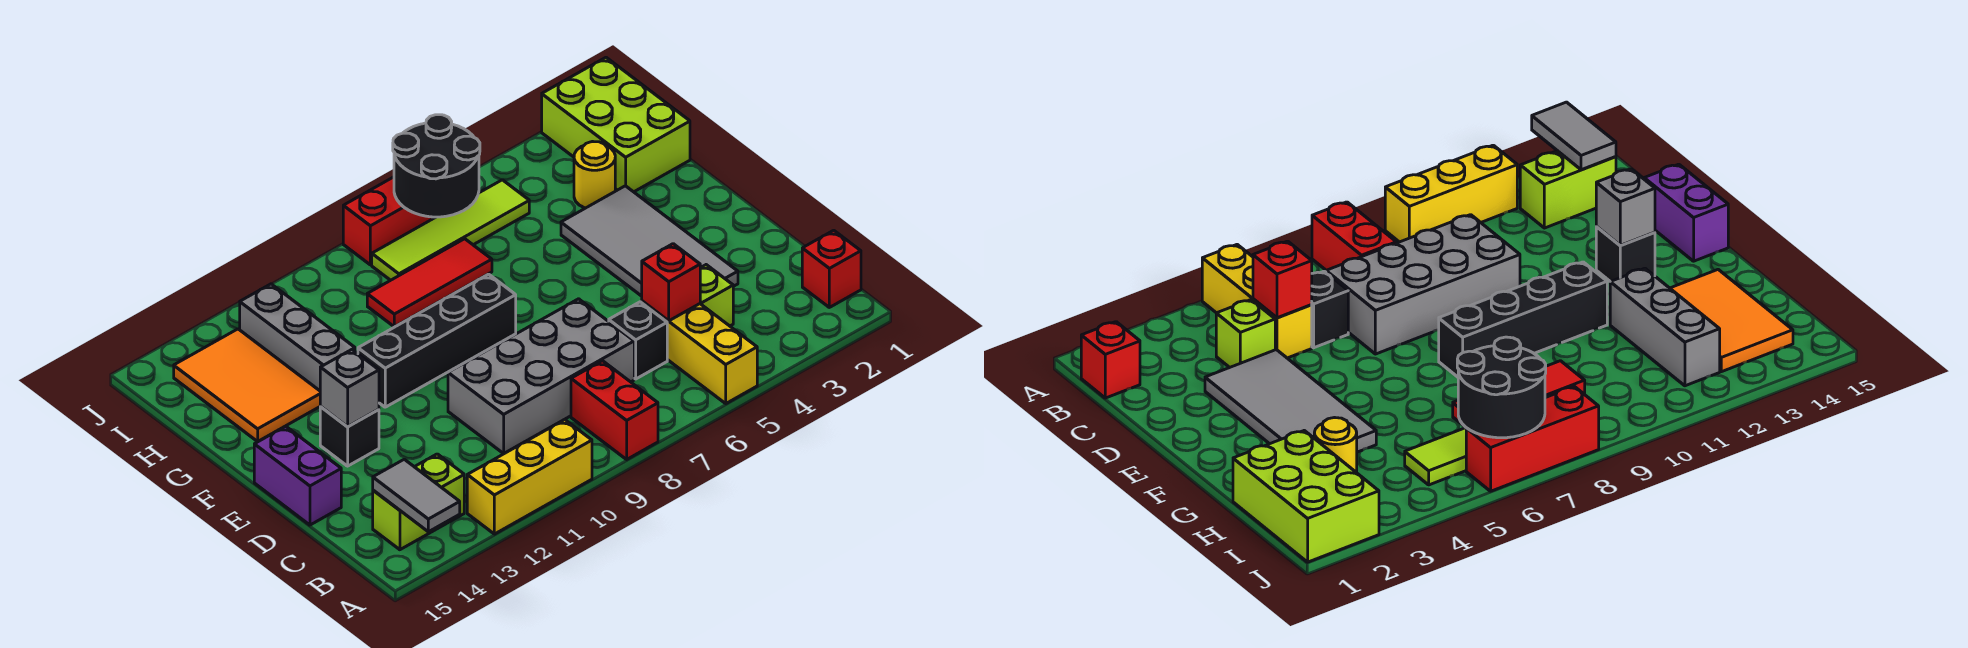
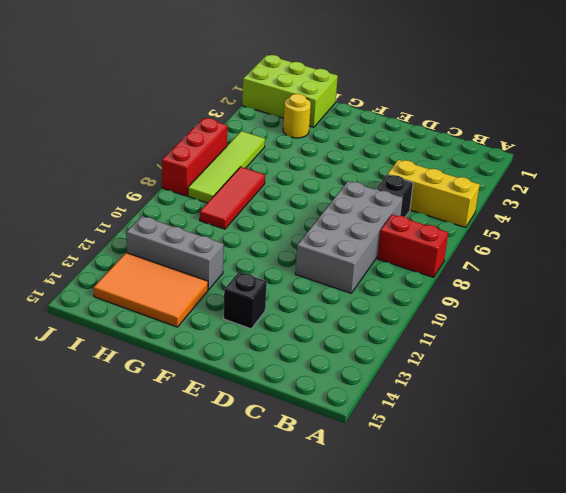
none -> yellow 1x3 brick [467,420,592,534]
none -> red 1x1 brick [802,230,861,307]
none -> lime 1x2 brick [373,454,464,550]

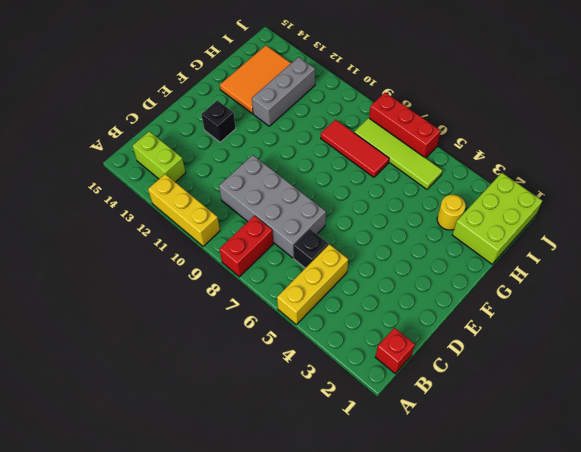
none -> lime 1x1 brick [700,265,733,326]
none -> grey 2x4 tile [561,186,738,296]
none -> purple 1x2 brick [254,426,341,525]

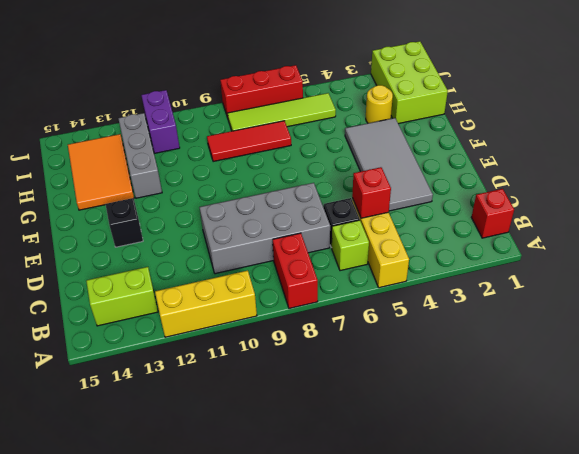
lime 1x1 brick [331,220,369,271] -> lime 1x1 brick moved to [700,265,733,326]
purple 1x2 brick [141,90,180,153] -> purple 1x2 brick moved to [254,426,341,525]
none -> black 1x4 brick [358,274,516,407]
none -> grey 1x2 tile [373,459,460,532]
none -> grey 1x1 brick [320,350,379,427]

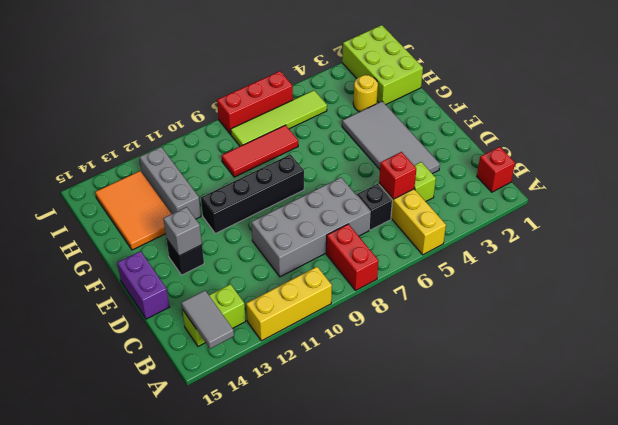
none -> black 2x2 round brick [393,115,480,217]

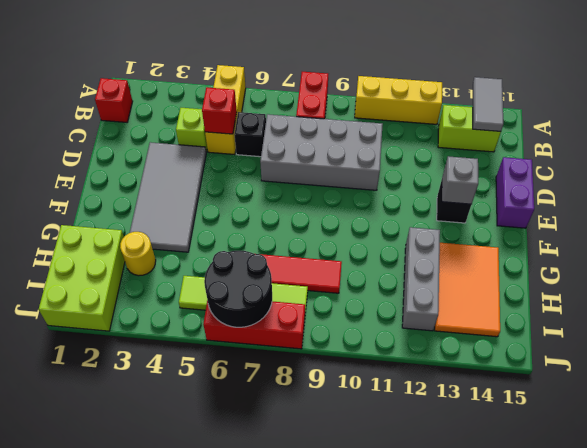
none -> black 1x4 brick [358,274,516,407]

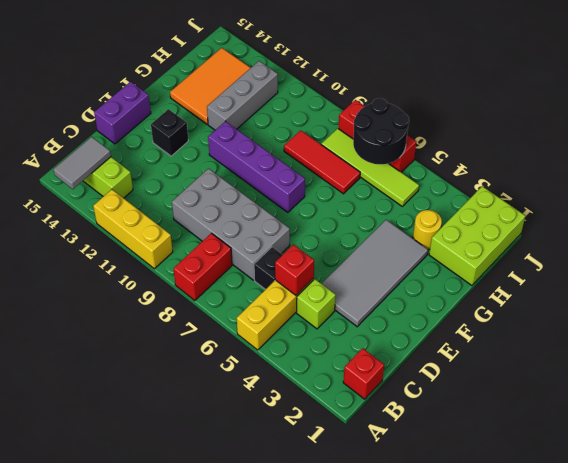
purple 1x4 brick [208,121,305,212] -> black 1x4 brick [358,274,516,407]
none -> grey 1x1 brick [320,350,379,427]

